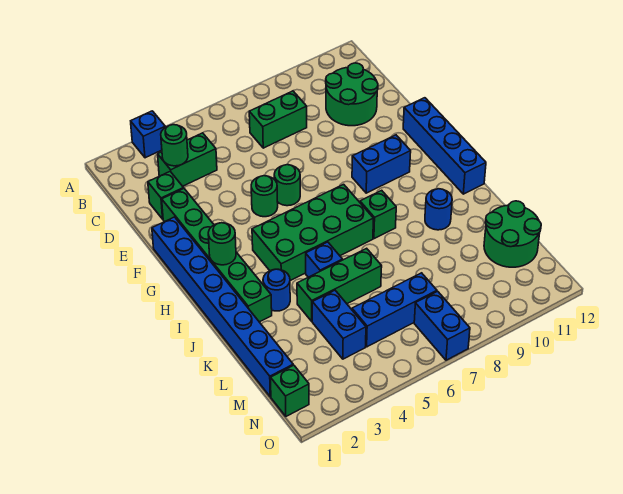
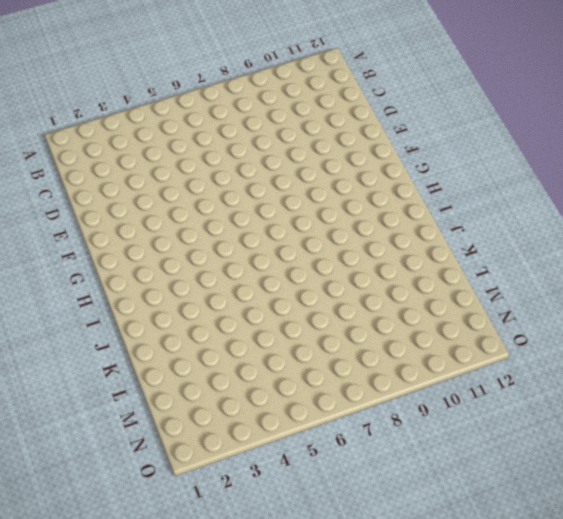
none -> blue 1x1 brick [131,111,165,158]
none -> green 1x2 brick [158,133,217,186]
none -> green 1x2 brick [249,91,307,148]

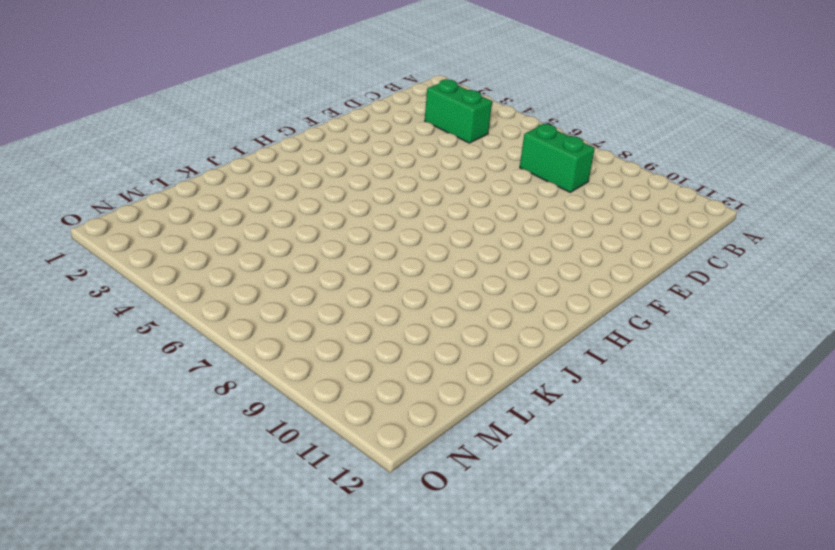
none -> blue 1x1 brick [131,111,165,158]
none -> green 2x2 round brick [326,63,378,126]
none -> green 1x1 brick [148,172,184,219]

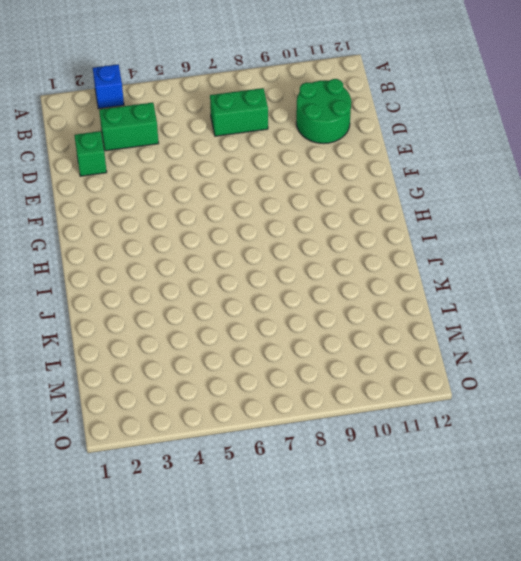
none -> green 1x6 brick [162,189,272,322]
none -> blue 1x8 brick [152,217,293,397]
none -> green 1x1 round brick [251,176,278,217]

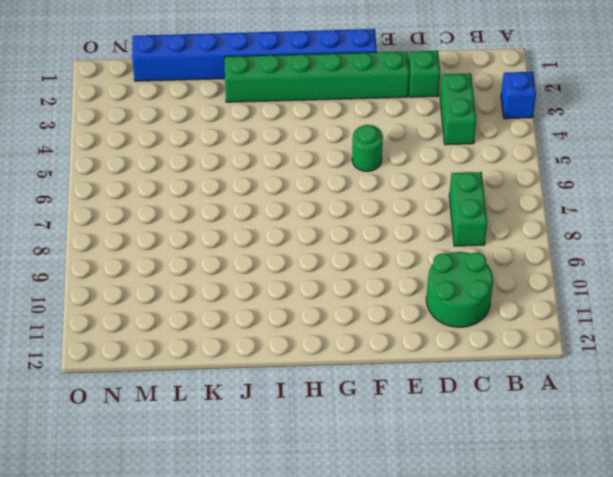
none -> green 1x1 round brick [274,165,300,206]
none -> blue 1x4 brick [403,98,486,194]
none -> blue 1x2 brick [352,135,411,193]

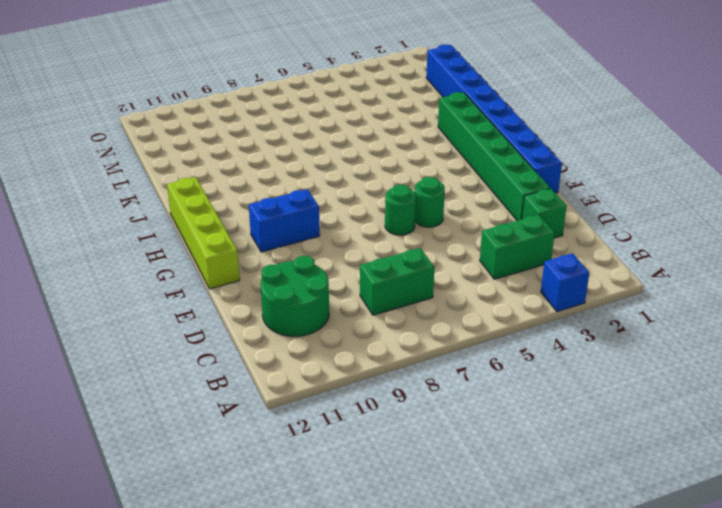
lime 1x4 brick [167,177,240,289] -> blue 1x4 brick [403,98,486,194]
none -> green 2x4 brick [252,184,374,281]
none -> green 1x1 brick [360,190,396,239]
none -> blue 1x1 round brick [263,269,290,311]

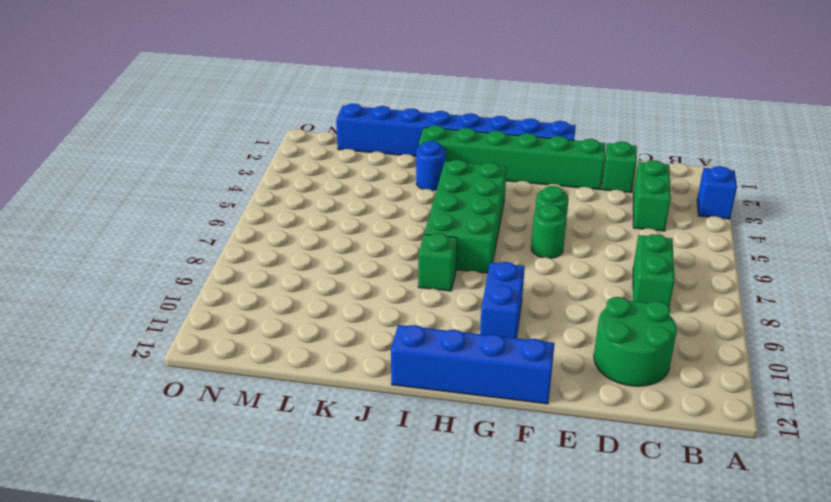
none -> blue 1x1 brick [306,242,343,277]
none -> blue 1x1 round brick [425,189,452,230]
none -> green 1x3 brick [297,248,382,321]

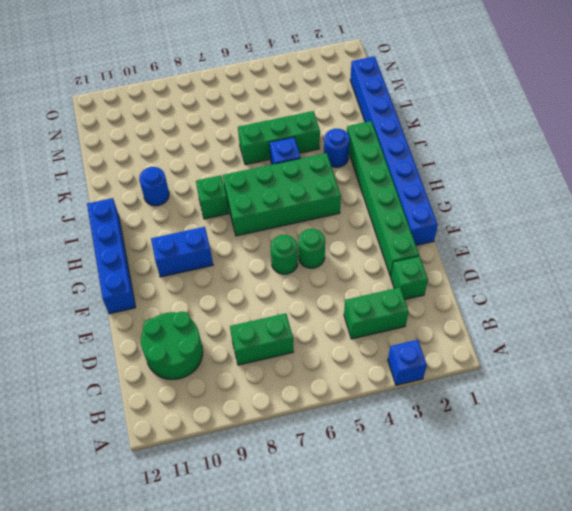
none -> blue 1x2 brick [312,290,366,359]
none -> green 2x2 round brick [484,201,541,267]
none -> blue 1x3 brick [352,273,437,347]

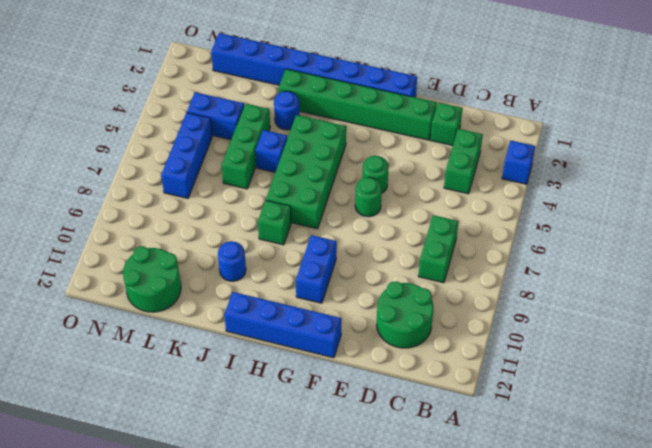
none -> green 1x1 brick [271,365,309,416]
none -> blue 1x2 brick [414,291,470,360]
none -> green 1x1 round brick [161,125,188,166]

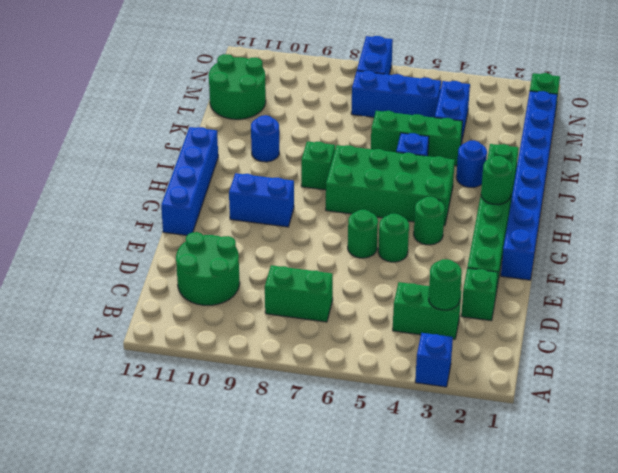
green 1x1 round brick [414,197,445,245] -> none

